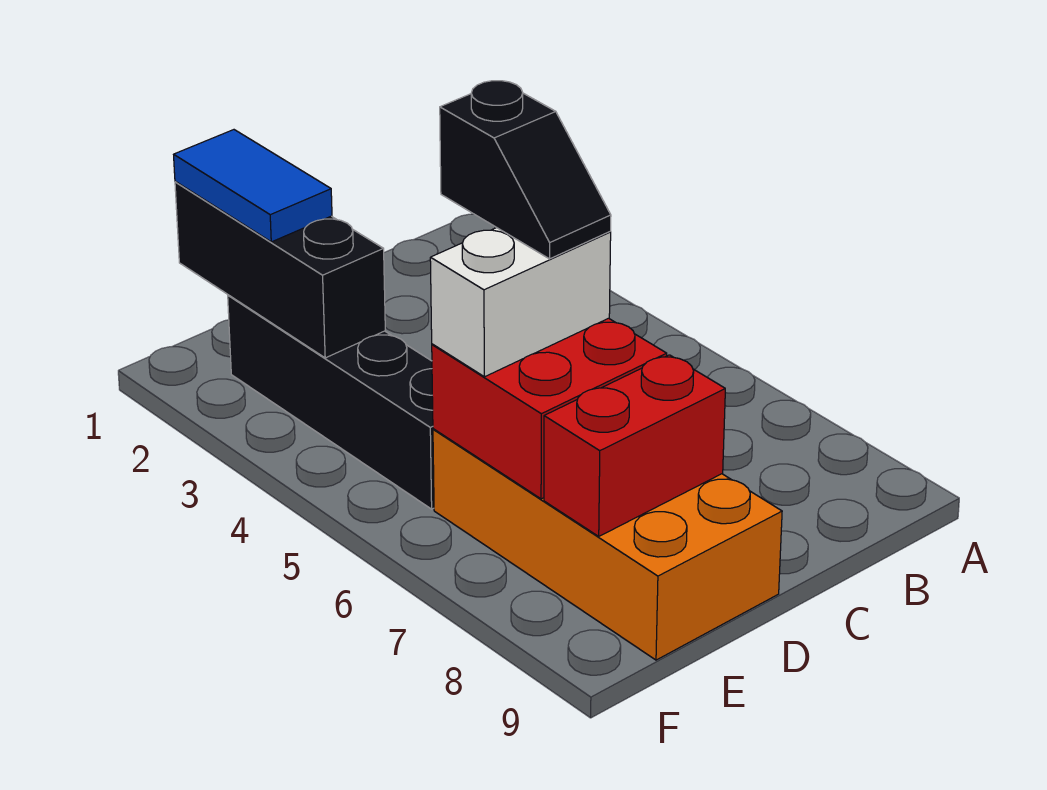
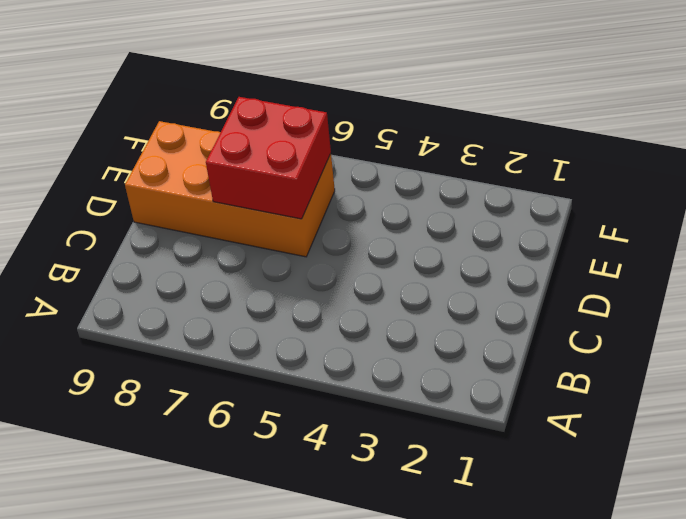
none -> black 1x4 brick [228,295,434,509]
none -> red 1x2 brick [544,355,725,536]

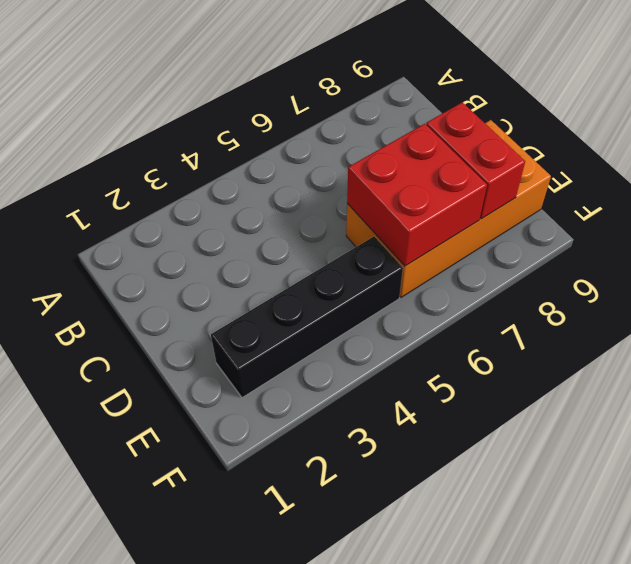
none -> black 1x3 brick [175,182,385,358]
none -> white 1x2 brick [430,228,611,377]

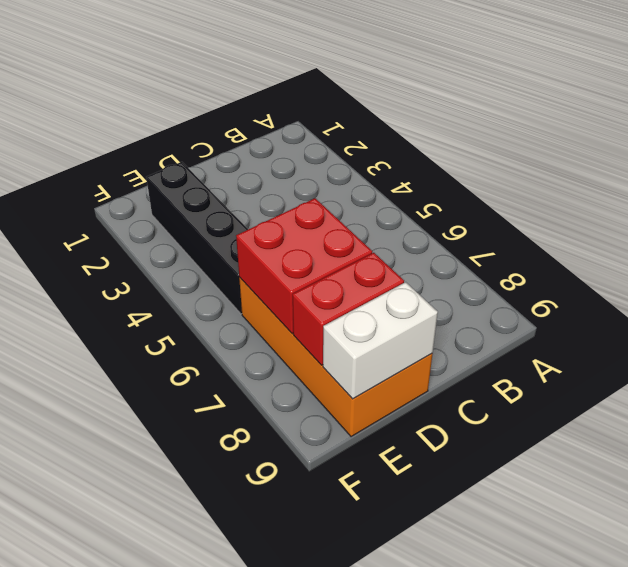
white 1x2 brick [323,282,438,399] -> white 1x2 brick moved to [430,228,611,377]
none -> black 1x3 brick [175,182,385,358]
none -> blue 1x2 tile [174,130,332,242]

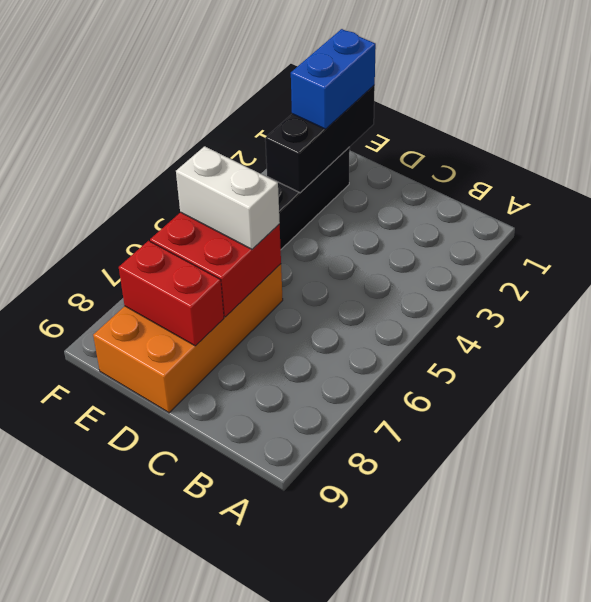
blue 1x2 brick [291,29,376,129] -> blue 1x2 tile [174,130,332,242]
none -> black 1x2 slope [440,81,611,259]

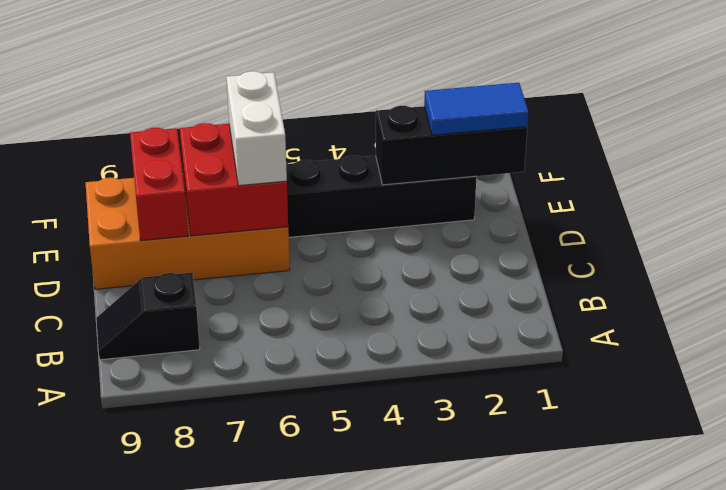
black 1x2 slope [96,273,200,360] -> black 1x2 slope moved to [440,81,611,259]

